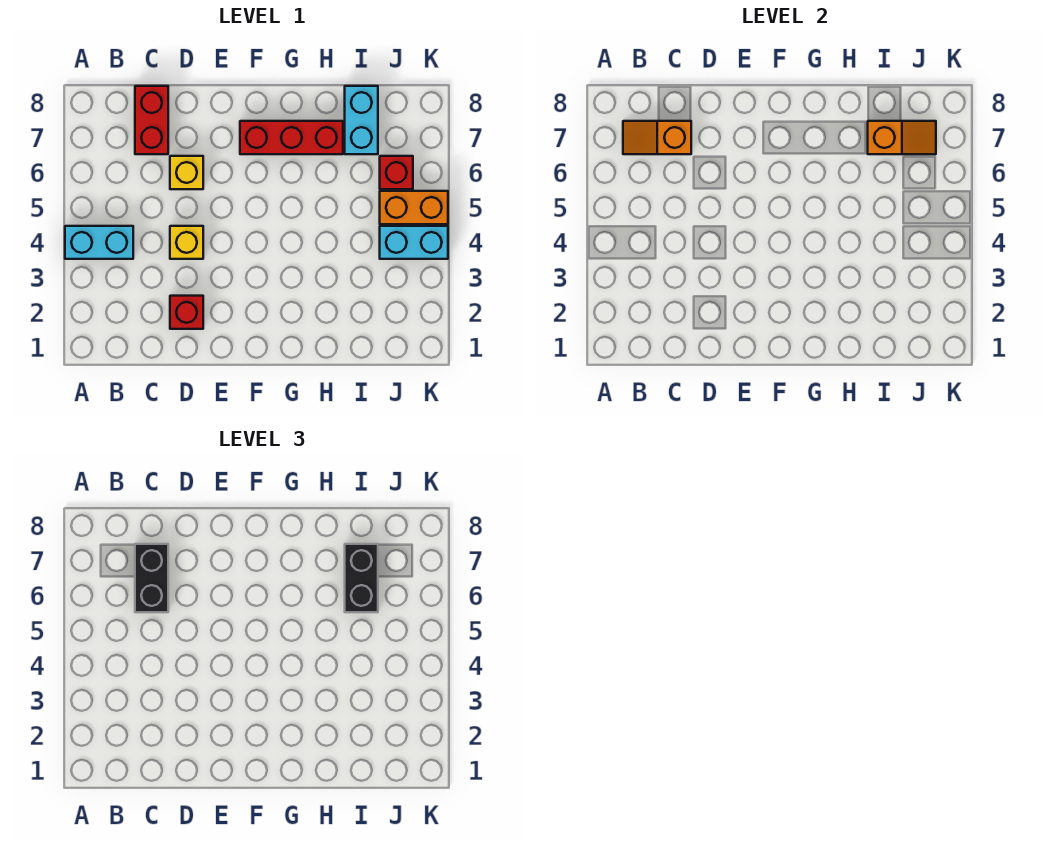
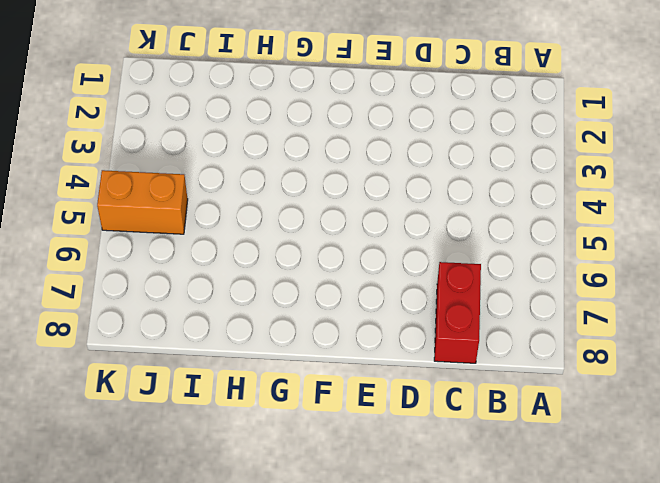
none -> cyan 1x2 brick [65,226,133,259]
none -> red 1x1 brick [170,296,203,329]
none -> yellow 1x1 brick [170,226,203,259]

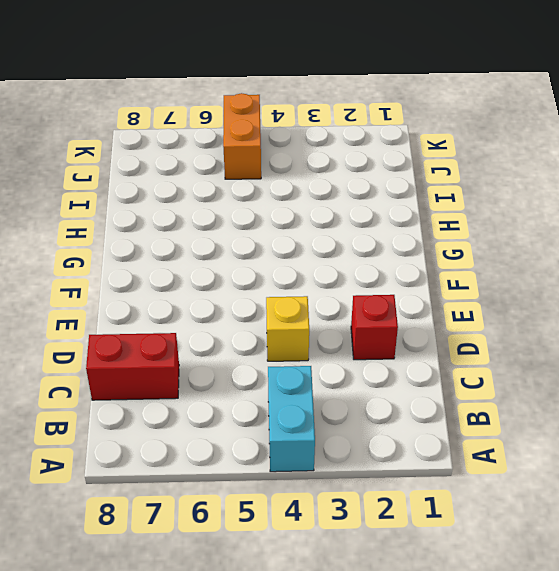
none -> yellow 1x1 brick [170,156,203,189]
none -> red 1x3 brick [240,121,343,154]
none -> cyan 1x2 brick [345,86,378,154]

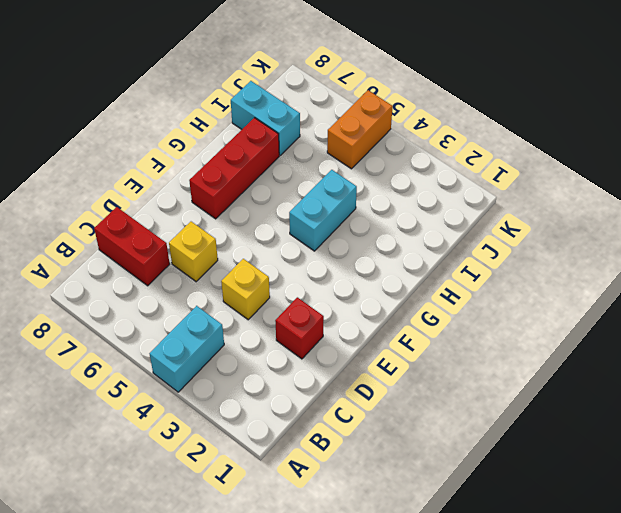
cyan 1x2 brick [289,170,357,251] -> cyan 1x2 brick moved to [380,226,448,259]
none -> red 1x1 brick [380,156,413,189]
none -> orange 1x2 slope [623,121,691,154]
none -> orange 1x2 slope [868,121,936,154]

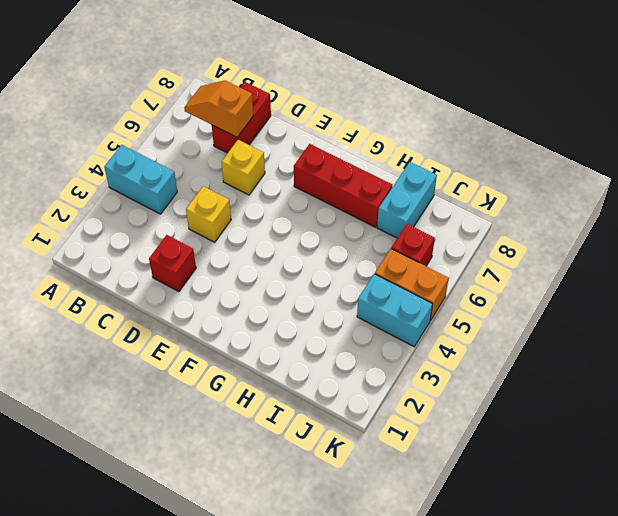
none -> orange 1x2 slope [868,121,936,154]
none -> black 1x2 brick [135,544,168,612]
none -> black 1x2 brick [345,544,378,612]

